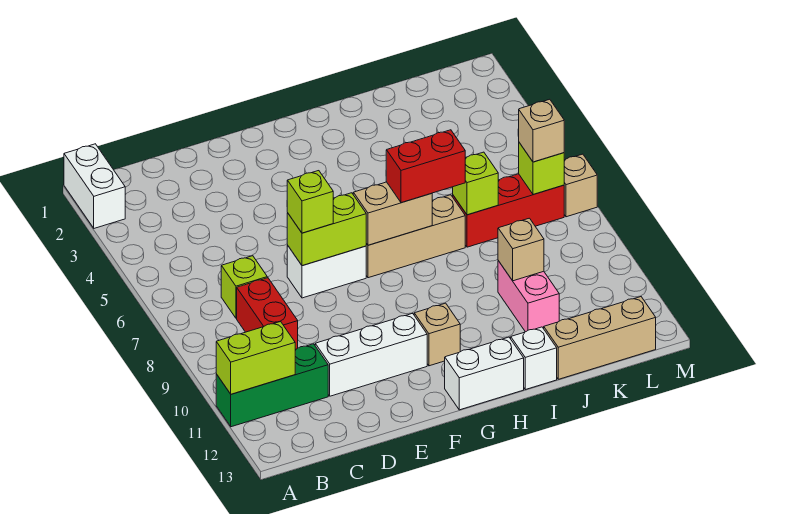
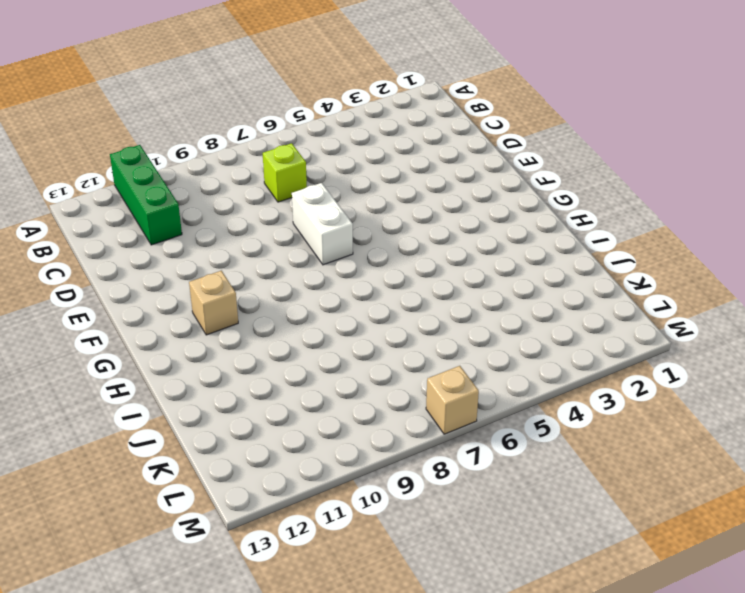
none -> white 1x2 brick [64,144,125,228]
none -> red 1x2 brick [237,278,298,349]
none -> white 1x3 brick [315,313,427,396]

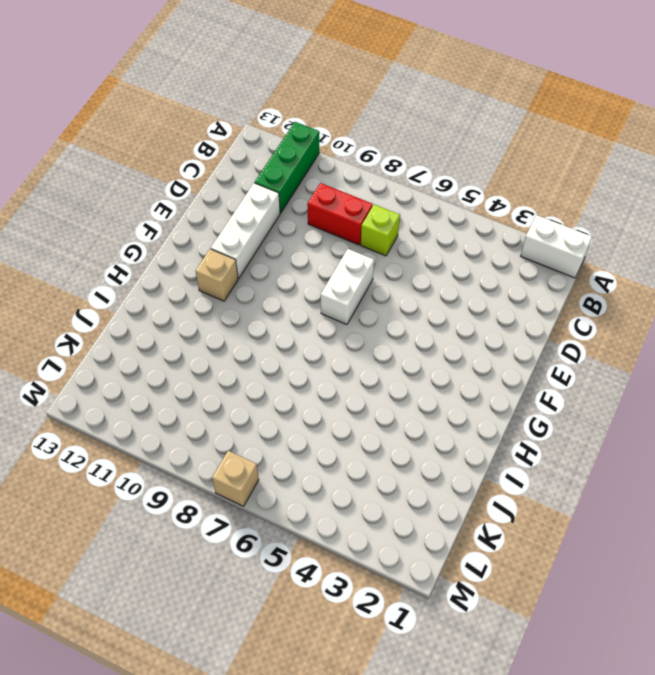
none -> tan 1x3 brick [366,195,465,278]
none -> white 1x2 brick [445,337,524,410]
none -> white 1x1 brick [511,327,557,390]

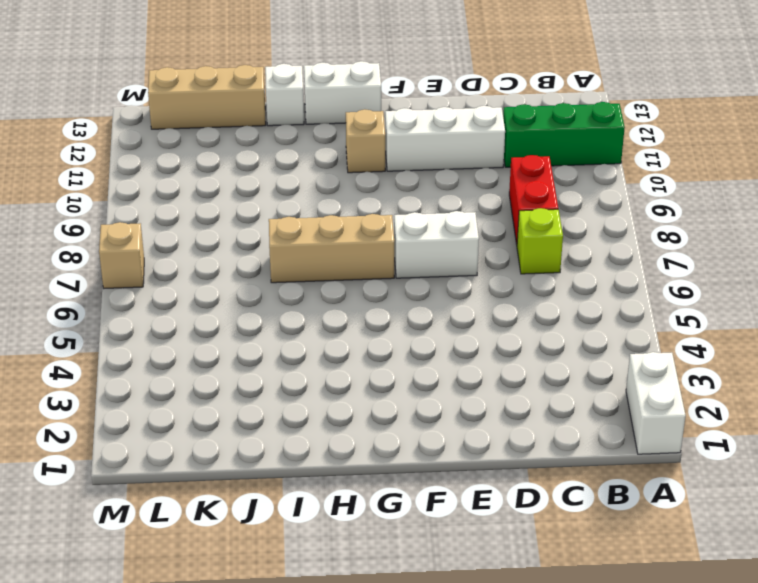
none -> red 1x3 brick [453,174,564,247]
none -> pink 1x2 brick [498,261,559,332]
none -> lime 1x2 brick [216,322,295,394]

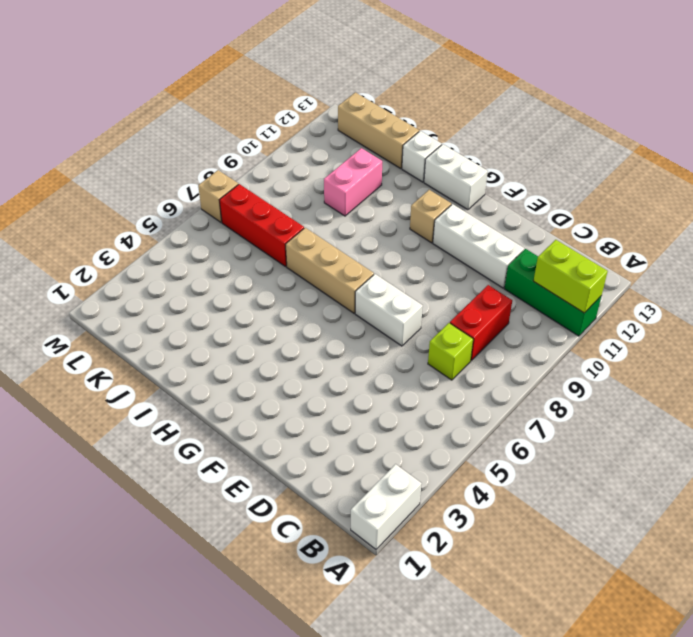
none -> lime 1x2 brick [287,193,366,266]
none -> tan 1x2 brick [353,182,432,245]
none -> lime 1x1 brick [453,152,498,215]

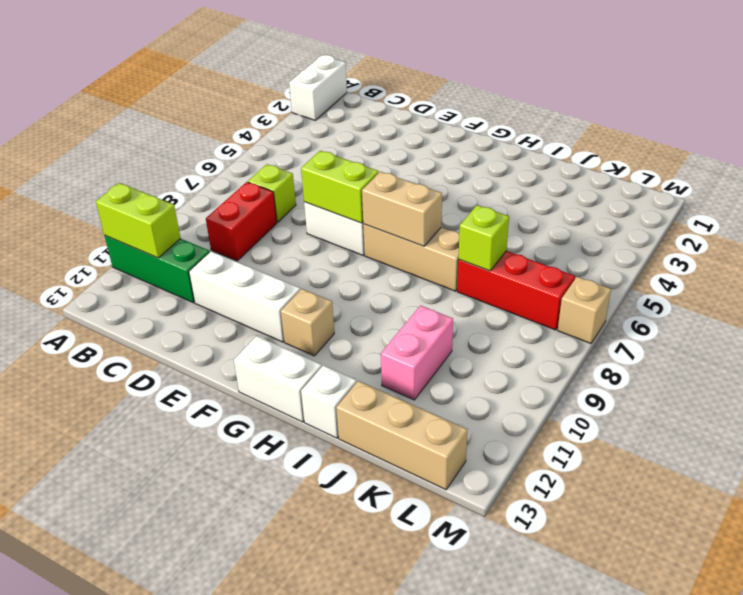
none -> tan 1x1 brick [498,218,544,281]
none -> lime 1x1 brick [519,143,564,195]
none -> lime 1x1 brick [287,171,333,233]

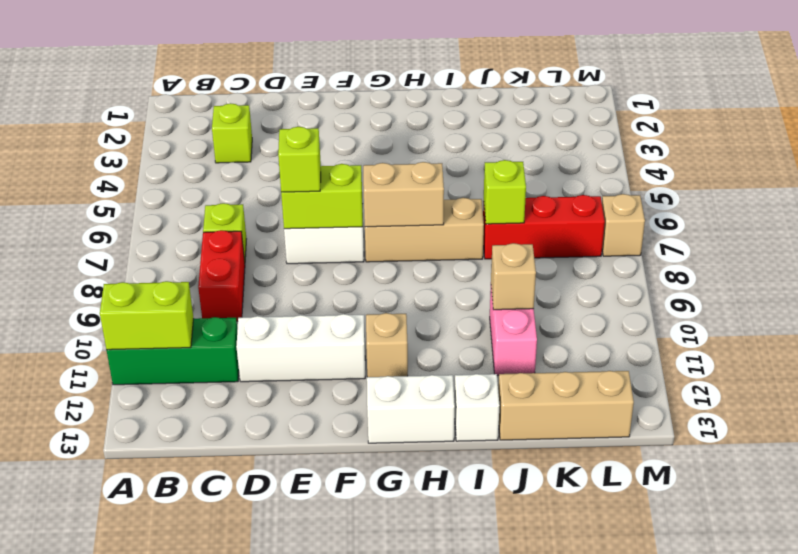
lime 1x1 brick [212,103,252,163] -> lime 1x1 brick moved to [519,143,564,195]
none -> white 1x2 brick [64,144,125,228]
none -> red 1x2 brick [386,130,466,203]
none -> tan 1x1 brick [519,99,564,162]

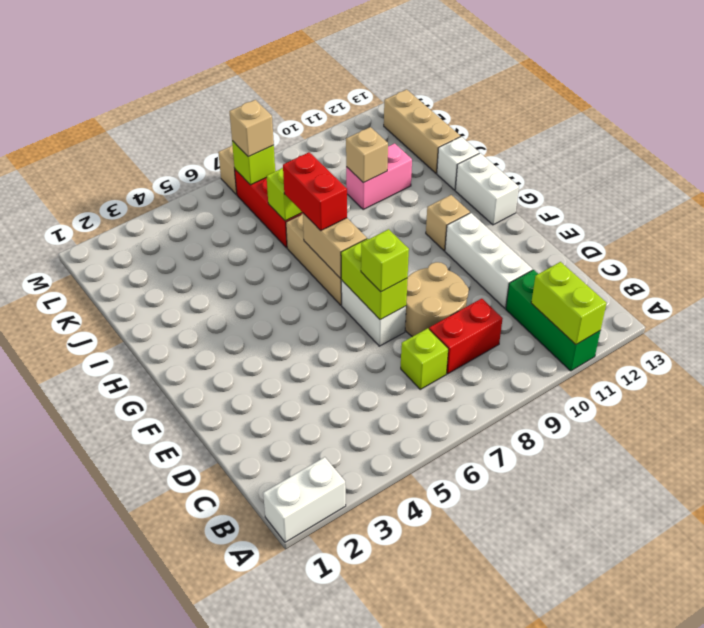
tan 2x2 round brick [405,262,469,337] -> none

